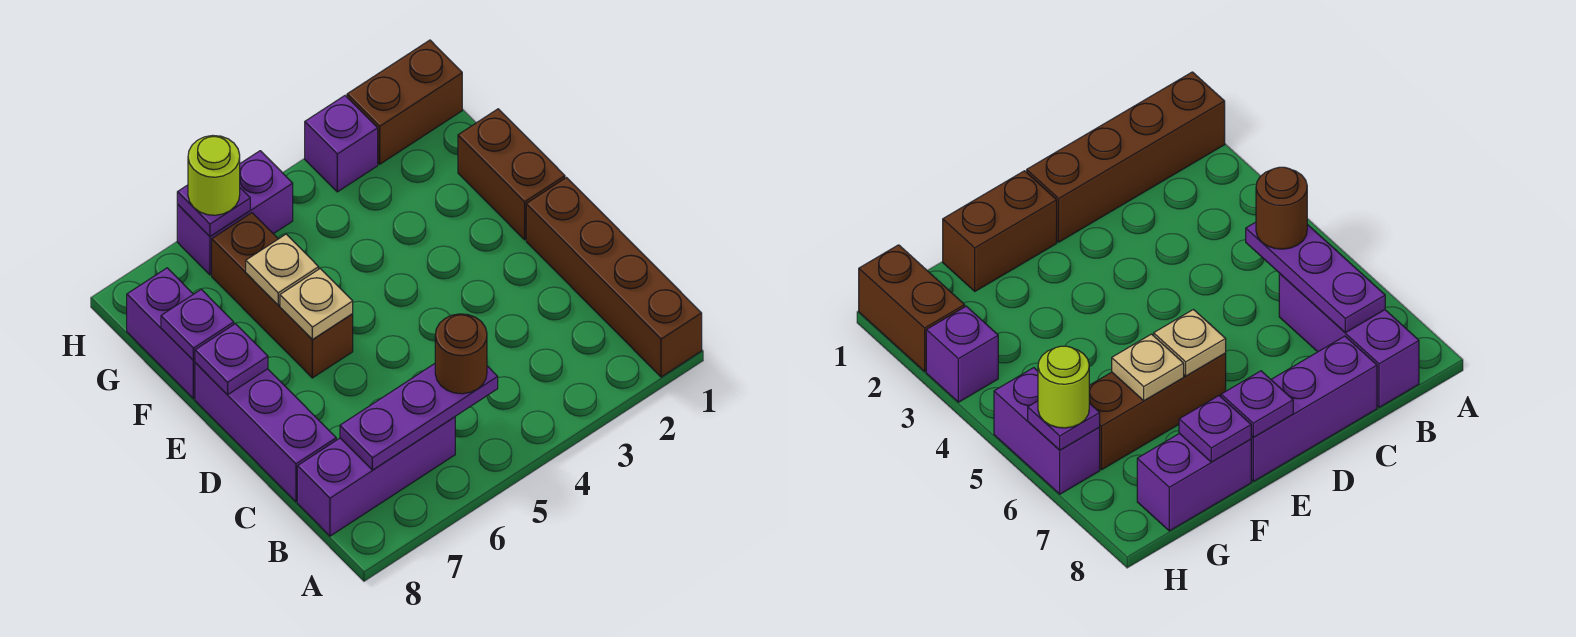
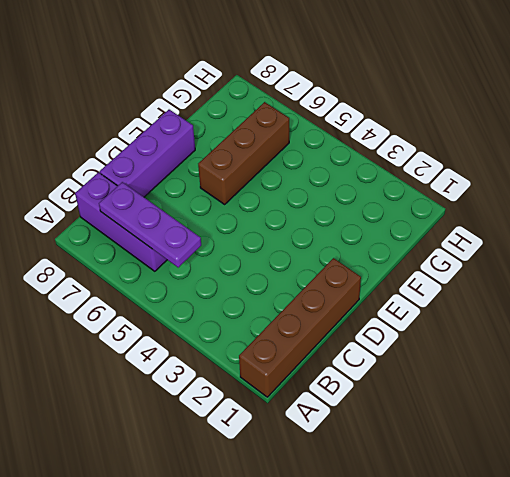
none -> brown 1x2 brick [458,109,565,240]
none -> purple 1x2 brick [127,268,195,399]
none -> brown 1x2 brick [347,40,462,164]

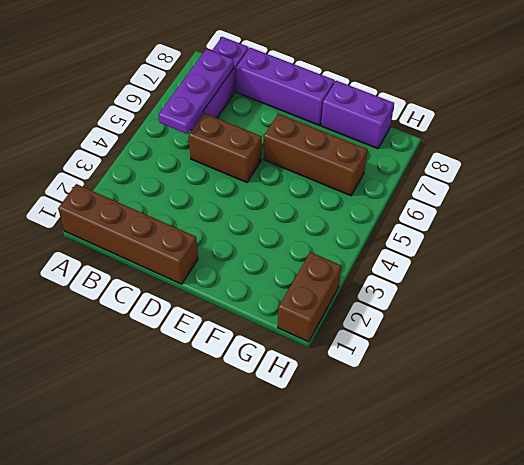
brown 1x2 brick [189,113,262,183] -> brown 1x2 brick moved to [458,109,565,240]
none -> purple 1x1 brick [305,96,378,192]
none -> purple 1x2 brick [177,151,293,275]
none -> tan 1x1 plate [280,269,353,339]

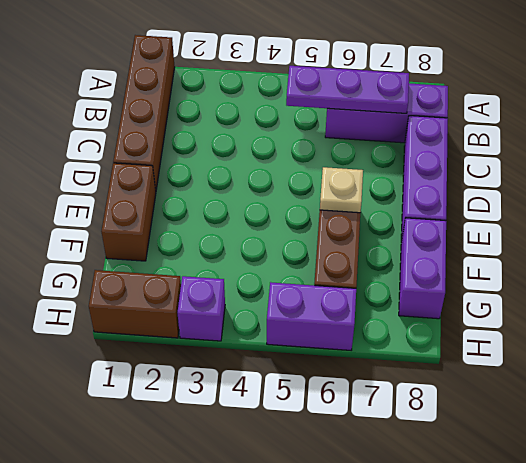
none -> purple 1x1 plate [195,324,268,395]
none -> tan 1x1 plate [246,234,319,305]
none -> purple 1x1 plate [161,289,234,361]

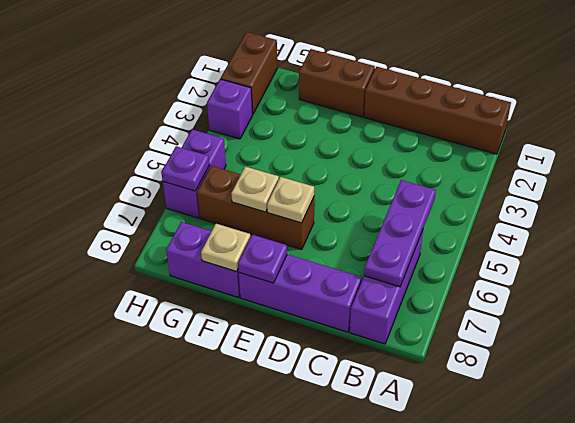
tan 1x1 plate [201,224,250,272] -> purple 1x1 plate [161,289,234,361]
none -> brown 1x1 round brick [435,314,487,394]
none -> lime 1x1 round brick [188,135,240,215]

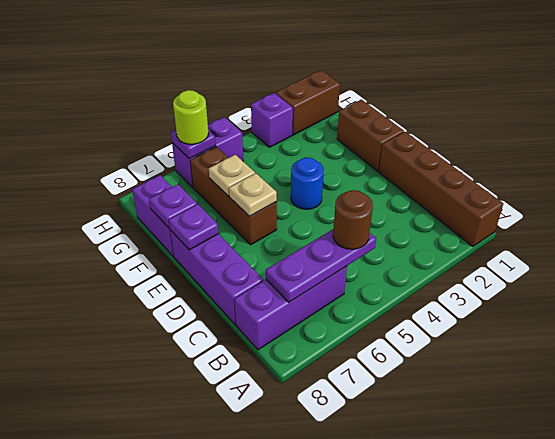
blue 1x1 round brick [291,158,324,209] -> none

